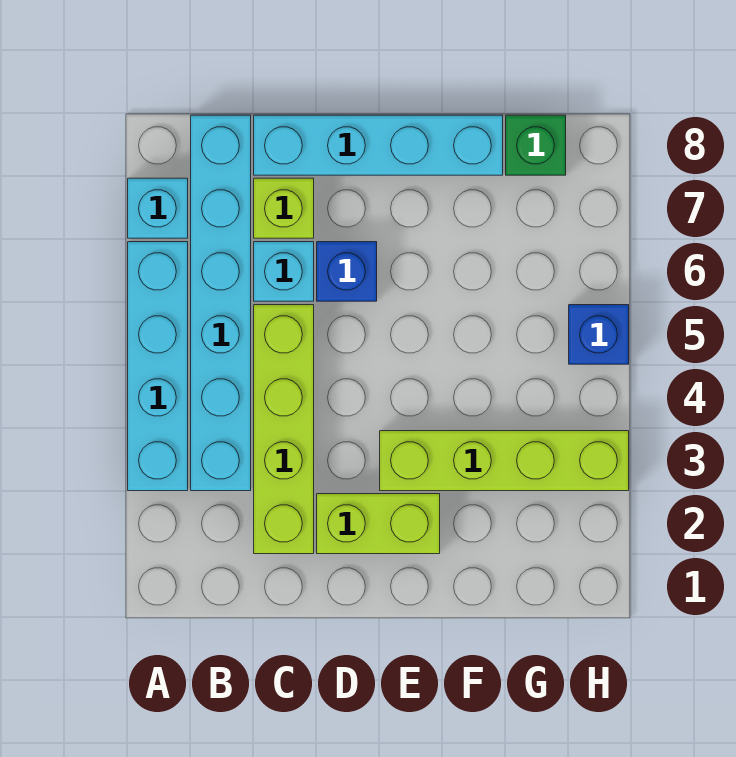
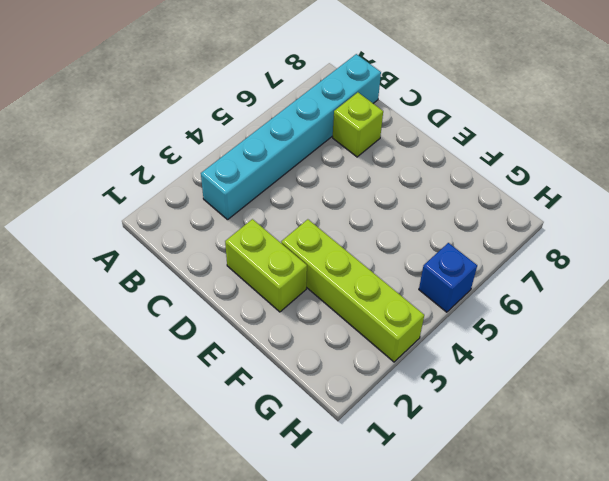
none -> cyan 1x4 brick [128,242,188,491]
none -> cyan 1x1 brick [128,178,188,238]
none -> lime 1x4 brick [254,305,314,554]

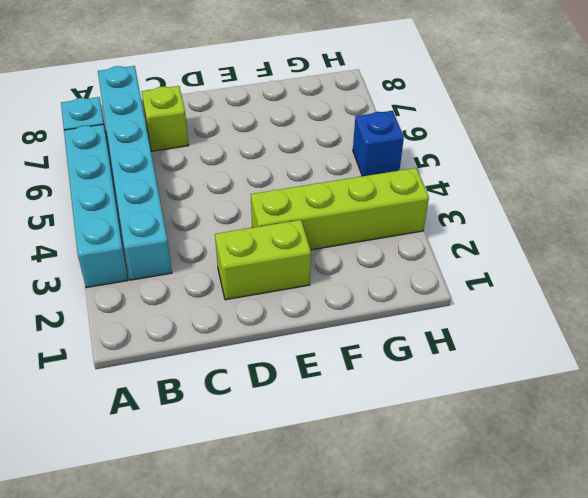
none -> lime 1x4 brick [254,305,314,554]
none -> cyan 1x1 brick [254,242,314,301]
none -> cyan 1x4 brick [254,115,503,175]

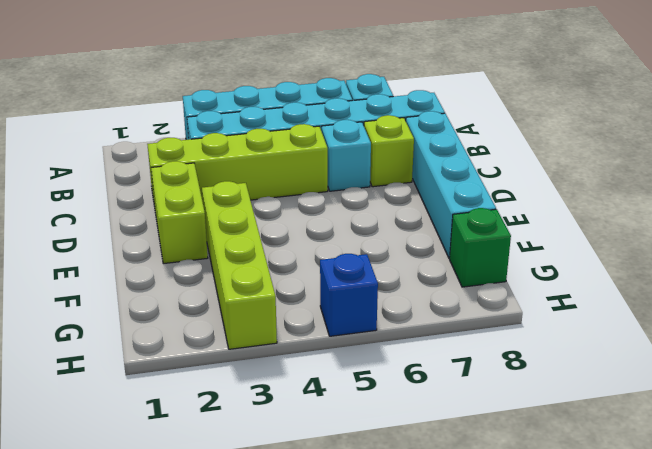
none -> blue 1x1 brick [317,242,377,301]

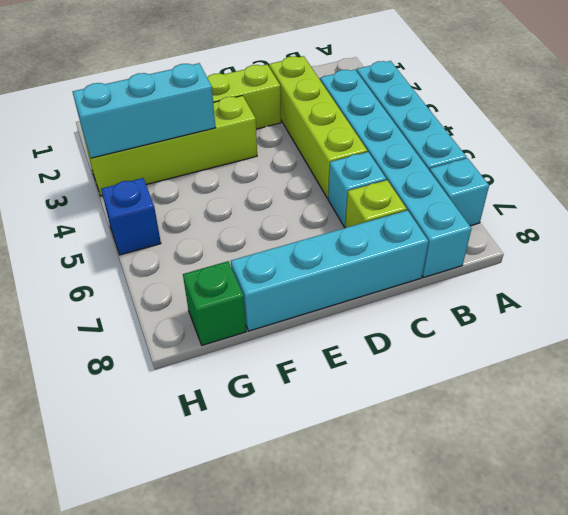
cyan 1x3 brick [73,63,216,158] -> none
none -> blue 1x1 brick [317,242,377,301]

